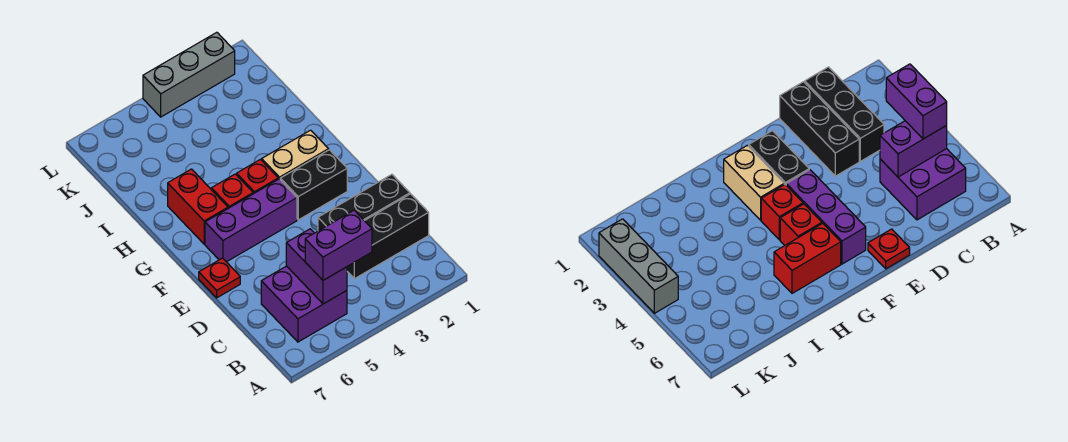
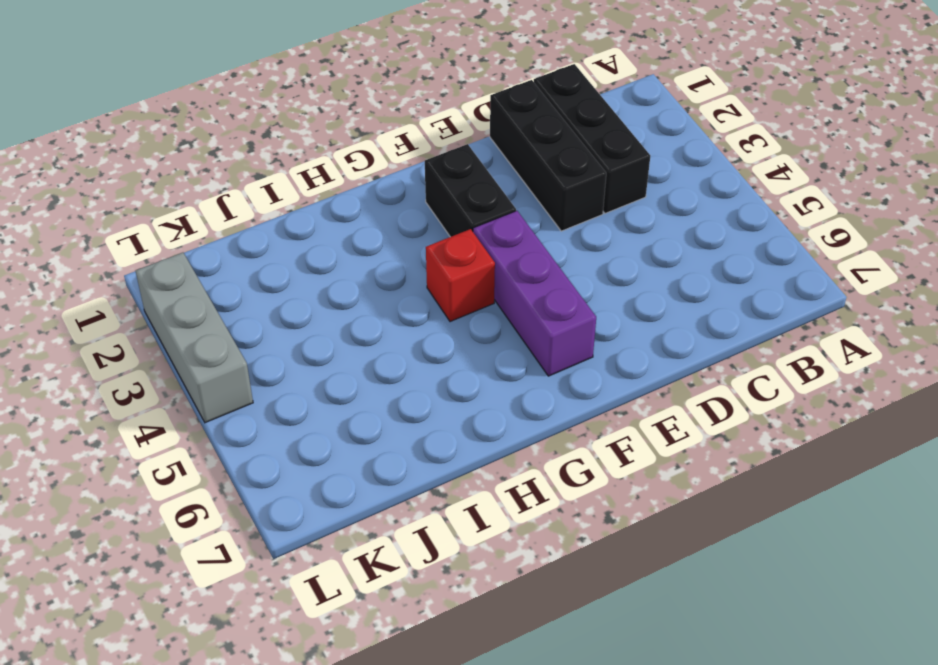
none -> purple 2x2 brick [261,266,347,342]
none -> red 1x1 plate [199,258,240,298]
none -> tan 1x2 brick [262,130,329,179]

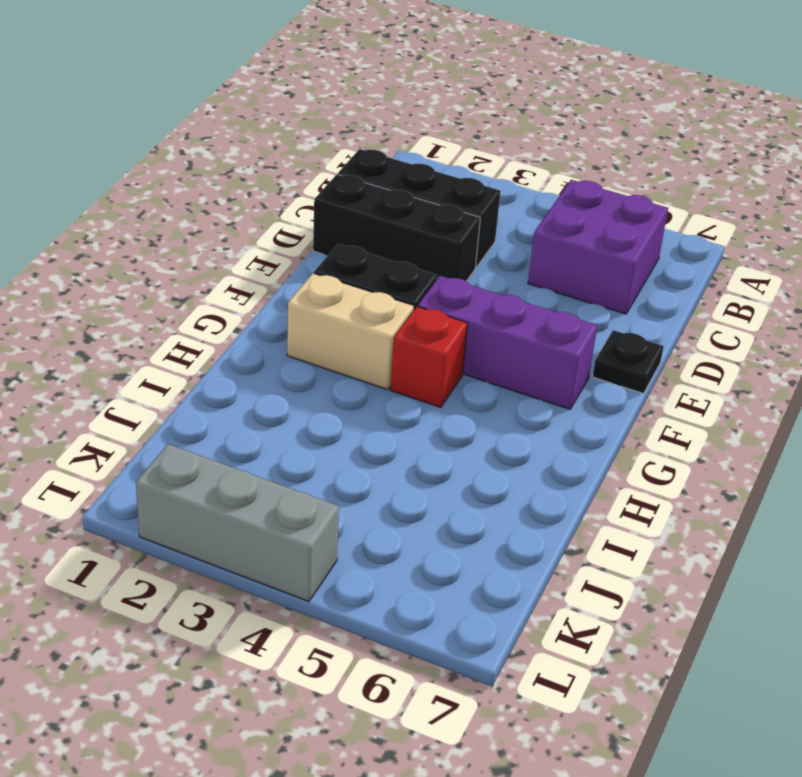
black 1x1 plate [593,330,664,394] -> red 1x1 plate [199,258,240,298]
none -> red 1x1 brick [211,174,253,208]
none -> red 1x2 brick [168,169,228,244]
none -> purple 1x2 brick [286,229,347,304]

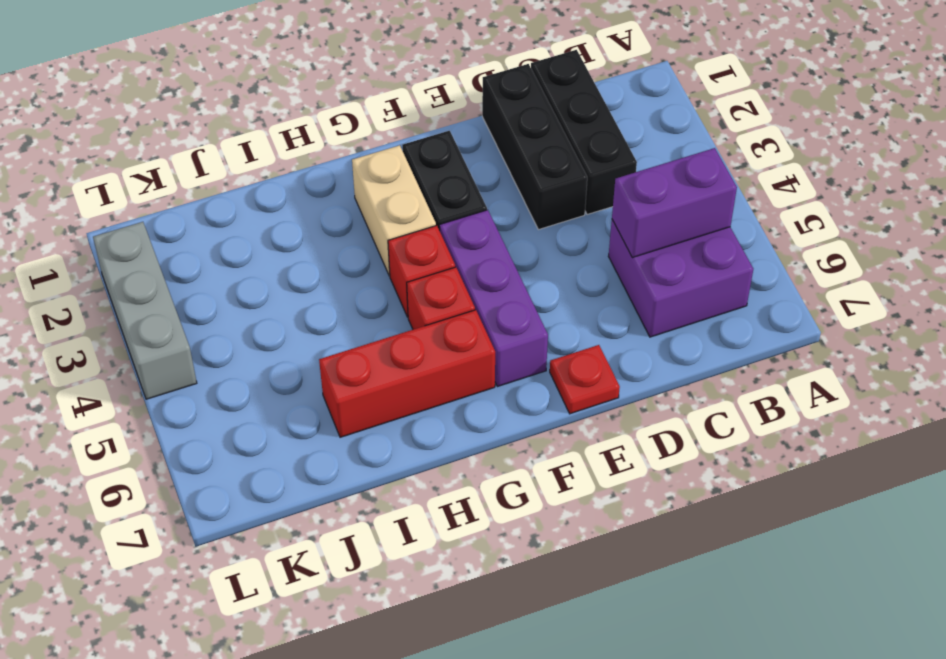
red 1x3 brick [319,310,495,437] -> red 1x2 brick [168,169,228,244]
none -> purple 1x2 brick [305,210,372,280]

